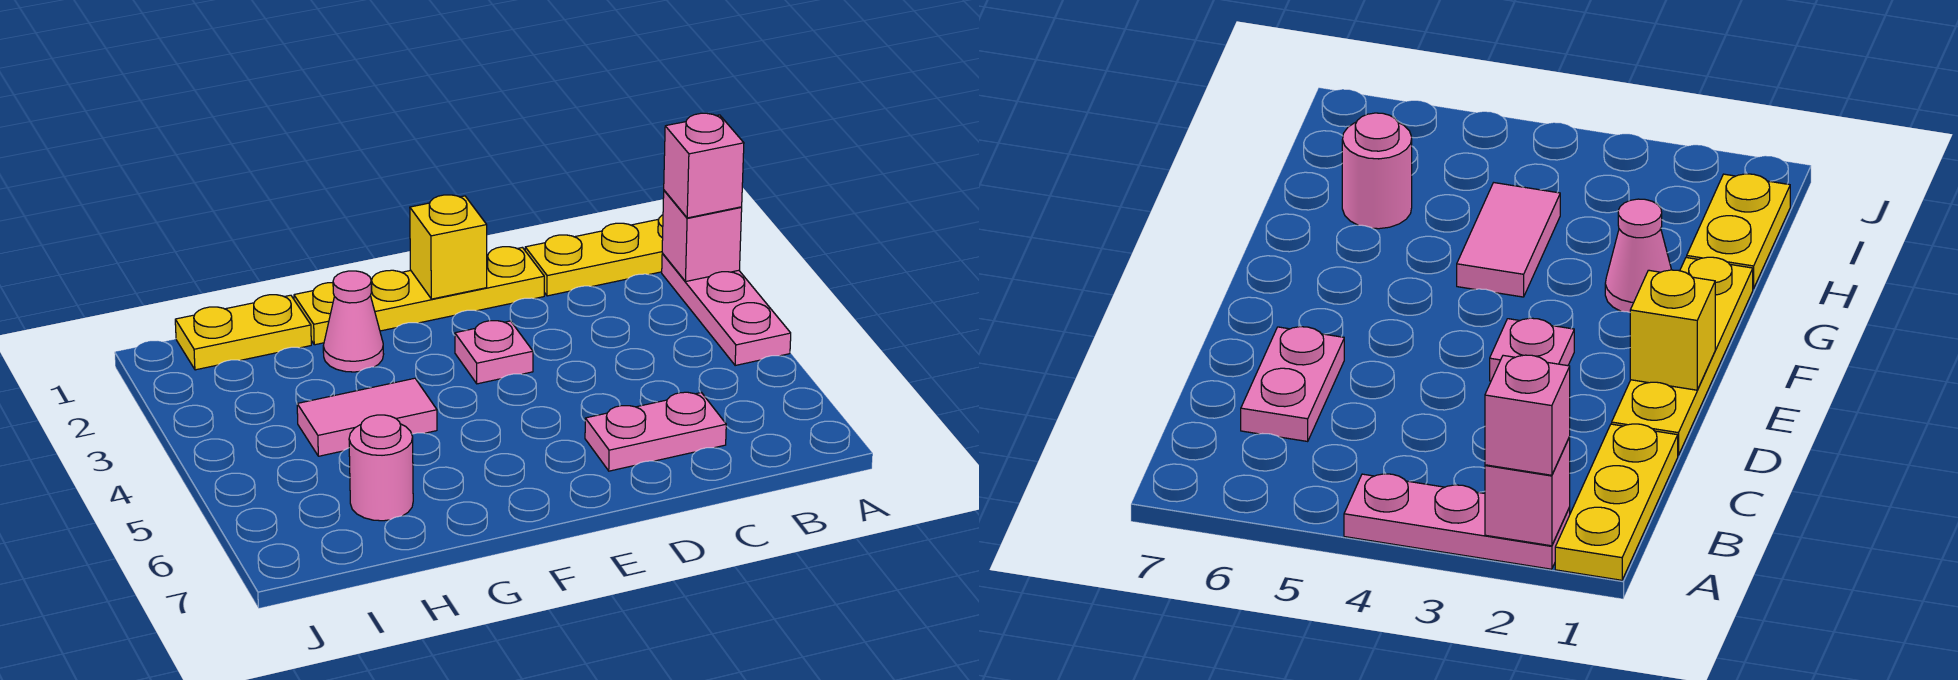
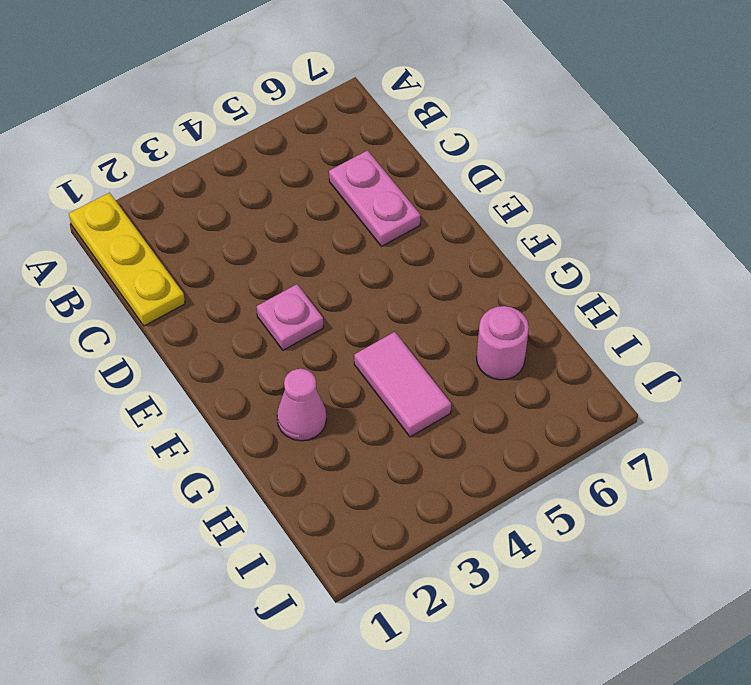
none -> pink 1x3 plate [662,254,791,366]
none -> yellow 1x4 plate [294,247,544,345]
none -> yellow 1x2 plate [175,295,311,370]

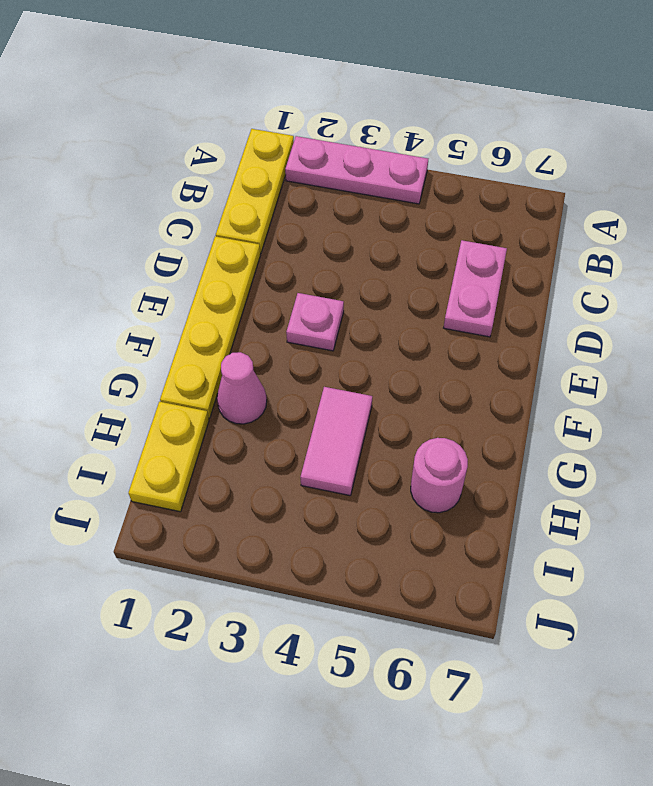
none -> pink 1x1 brick [662,190,742,282]
none -> yellow 1x1 brick [410,195,487,299]
none -> pink 1x1 brick [664,113,744,218]

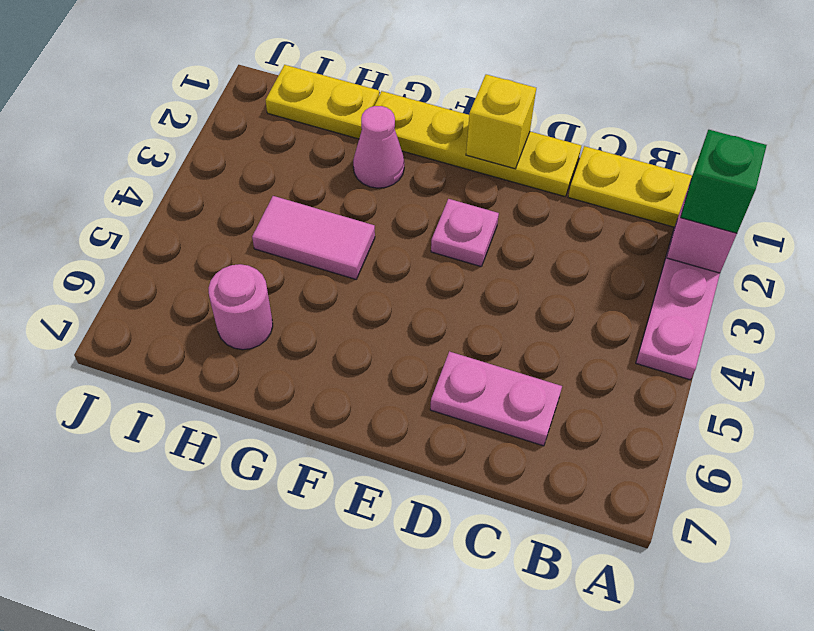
green 1x1 brick [681,130,767,233] -> pink 1x1 brick [664,113,744,218]

